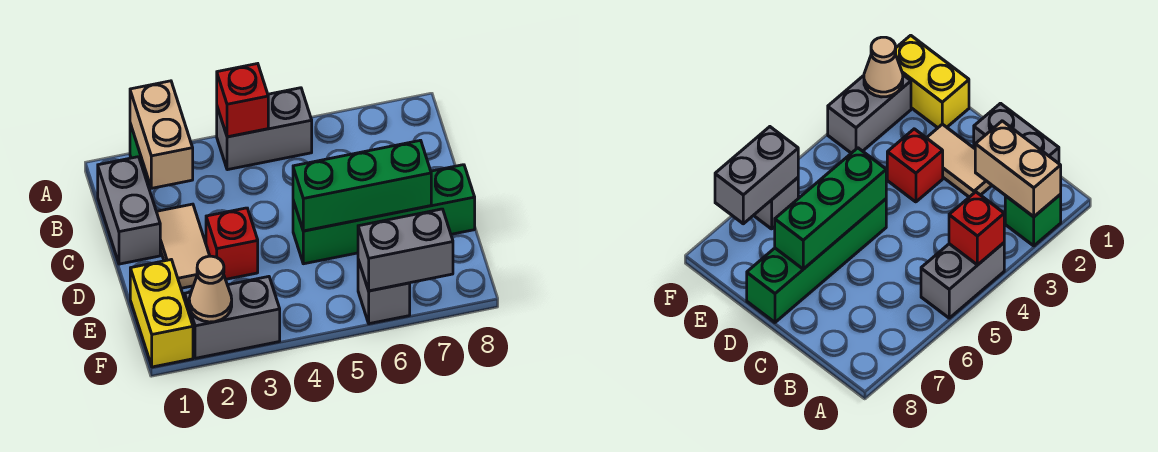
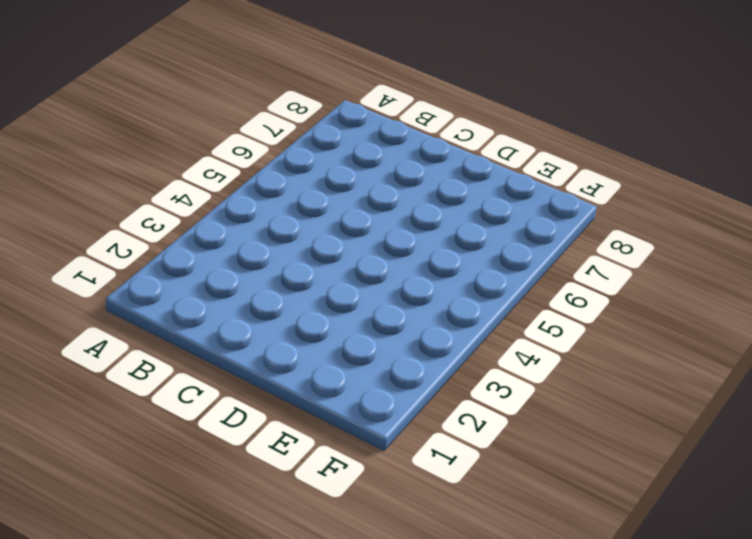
none -> green 1x1 brick [1005,195,1061,246]
none -> grey 1x2 brick [217,88,312,170]
none -> grey 1x2 brick [98,157,160,264]

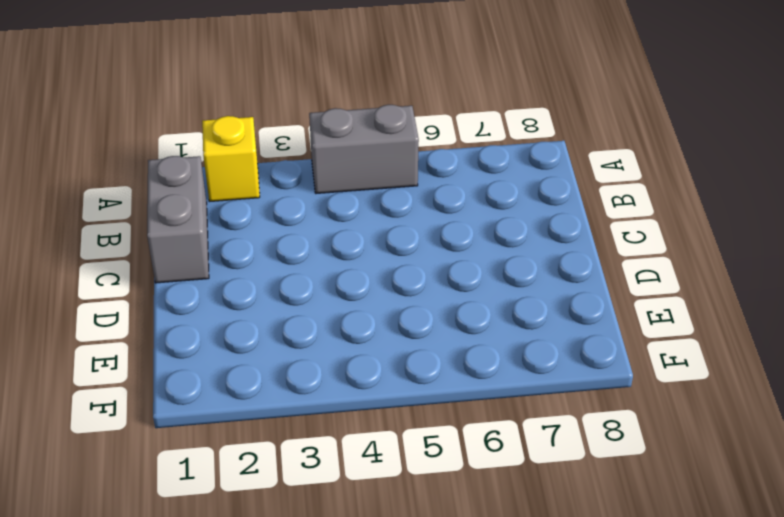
yellow 1x1 brick [202,116,260,202] -> green 1x1 brick [1005,195,1061,246]
none -> tan 1x2 tile [156,204,210,288]
none -> red 1x1 brick [206,208,258,279]
none -> green 1x4 brick [293,165,475,264]

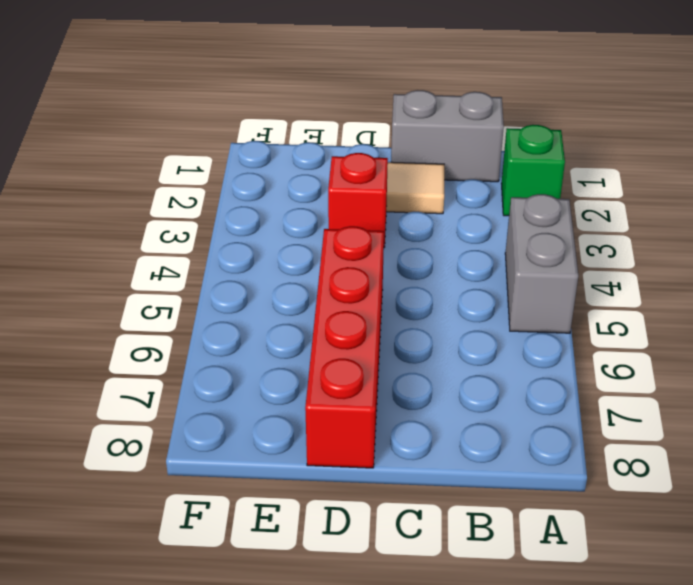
red 1x4 brick [305,226,384,468] -> green 1x4 brick [293,165,475,264]
none -> yellow 1x2 brick [130,260,193,367]
none -> grey 1x2 brick [185,277,280,358]
none -> grey 1x1 brick [358,260,410,324]

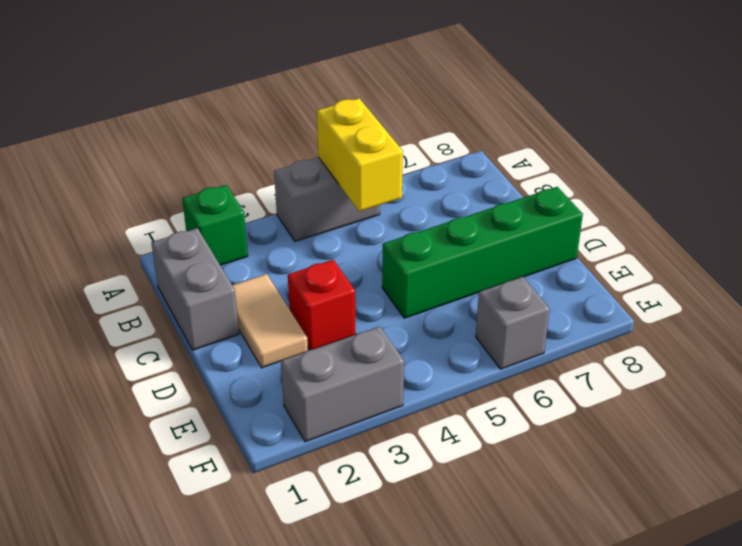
yellow 1x2 brick [317,98,403,211] -> yellow 1x2 brick moved to [130,260,193,367]
none -> tan 1x2 brick [130,81,193,188]
none -> red 1x1 brick [217,64,268,137]
none -> green 1x3 brick [293,140,431,231]

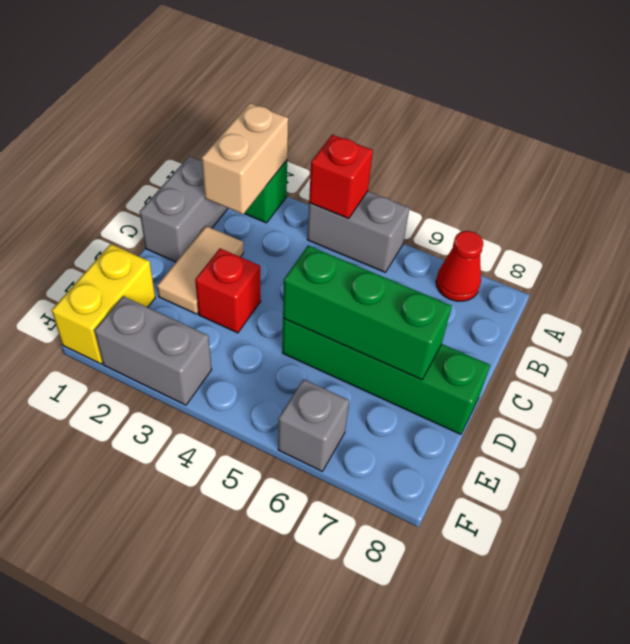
red 1x1 cone [436,231,483,301] -> none
none -> tan 1x1 cone [189,256,232,322]
none -> grey 1x2 brick [358,209,453,291]

